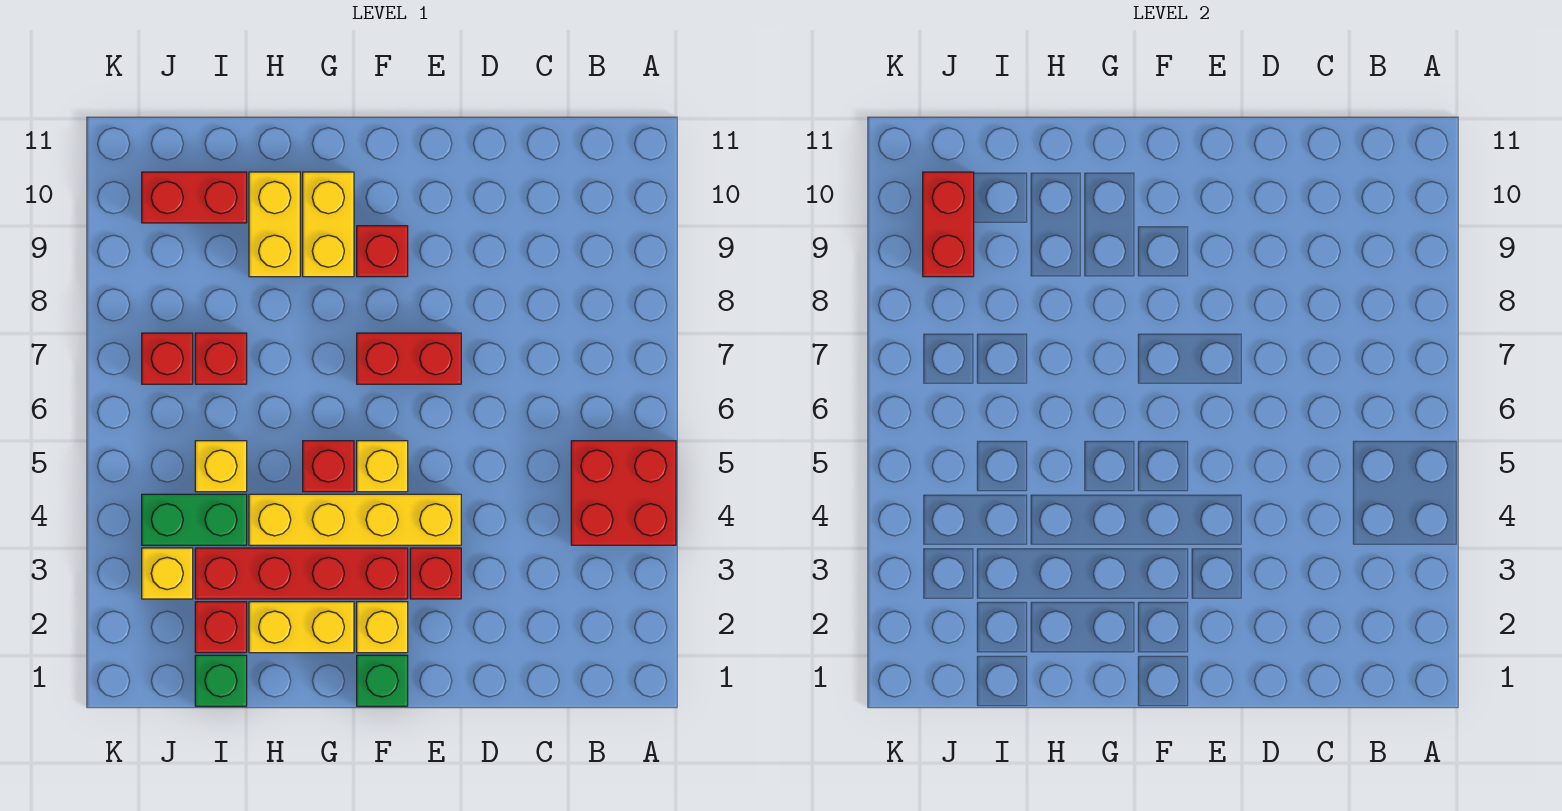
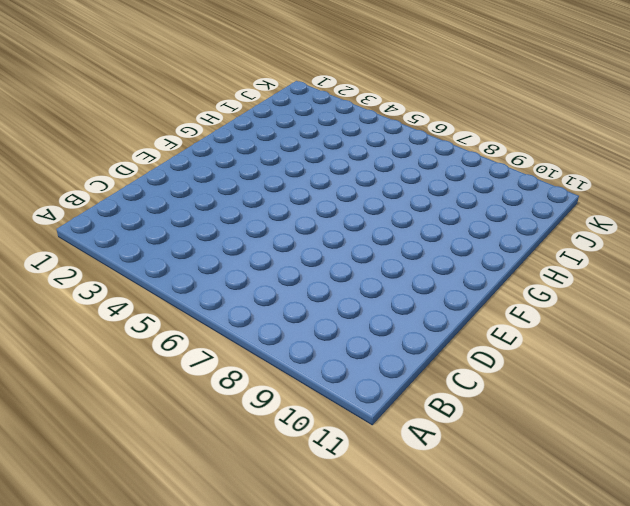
none -> red 2x2 brick [571,441,676,545]
none -> red 1x1 brick [410,548,461,599]
none -> yellow 1x4 brick [249,494,461,545]

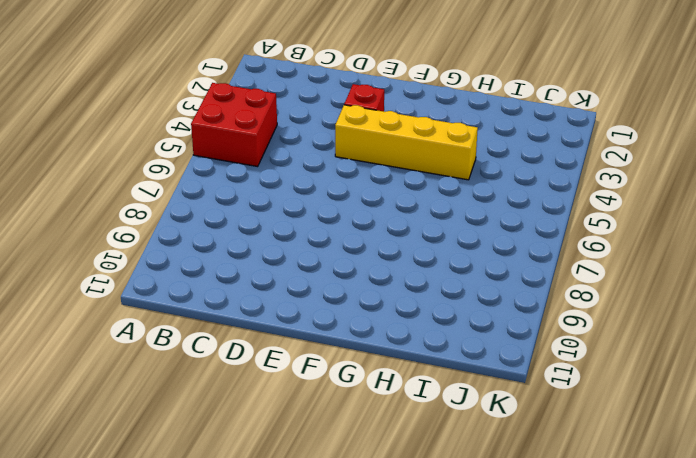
none -> red 1x2 brick [357,333,461,384]
none -> green 1x1 brick [357,655,408,706]
none -> yellow 1x1 brick [357,602,408,653]

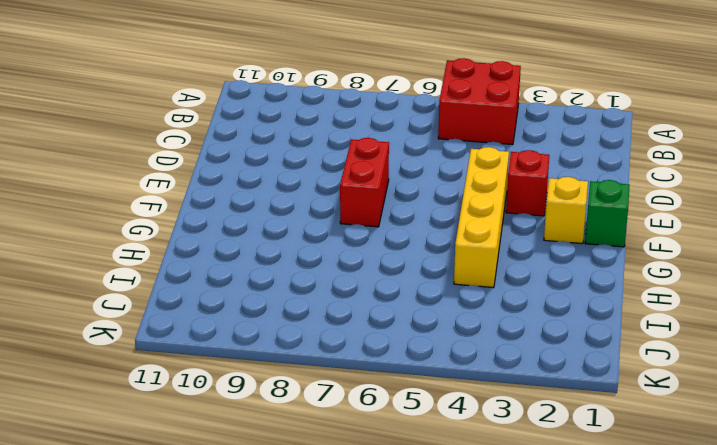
none -> red 1x4 brick [195,548,408,599]
none -> yellow 1x1 brick [357,441,408,492]
none -> red 1x1 brick [357,226,408,277]

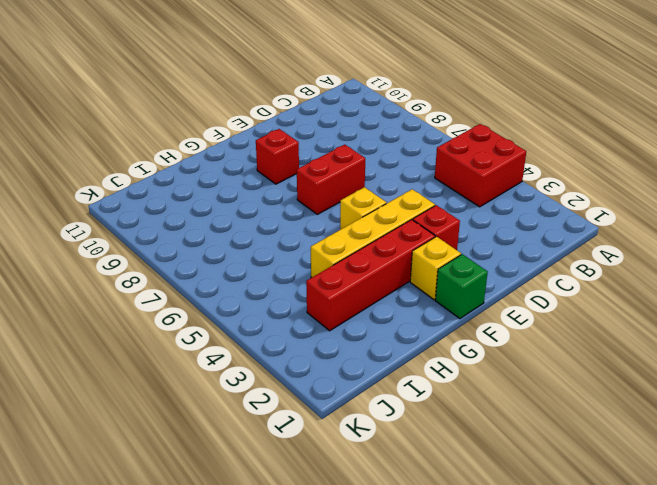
none -> yellow 1x2 brick [249,602,354,653]
none -> red 1x1 brick [303,441,354,492]
none -> yellow 1x2 brick [303,172,354,277]

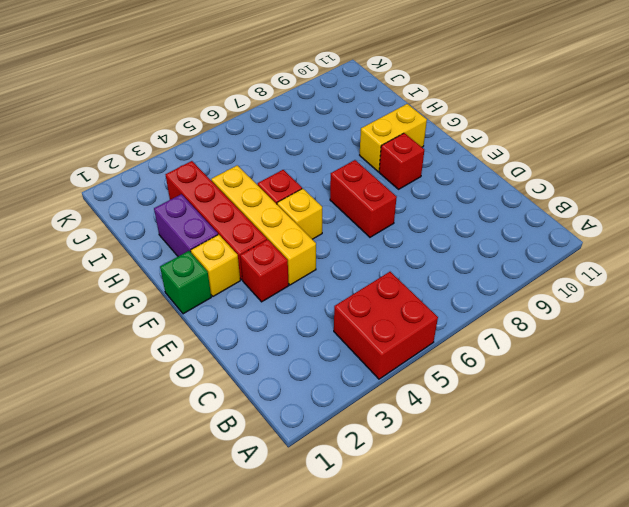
purple 1x2 brick [154,194,218,256] -> yellow 1x2 brick [249,602,354,653]
none -> yellow 1x2 brick [249,172,300,277]
none -> green 1x1 brick [195,655,247,706]
none -> red 1x1 brick [195,602,247,653]

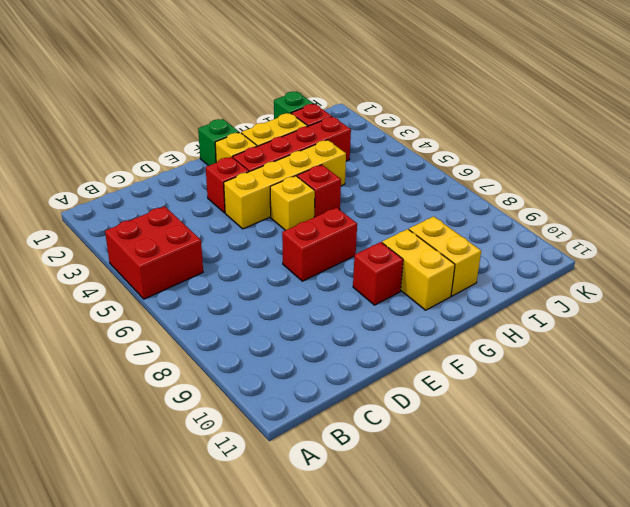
none -> green 1x2 brick [142,494,247,545]
none -> yellow 1x1 brick [195,441,247,492]
none -> red 1x1 brick [195,333,247,384]

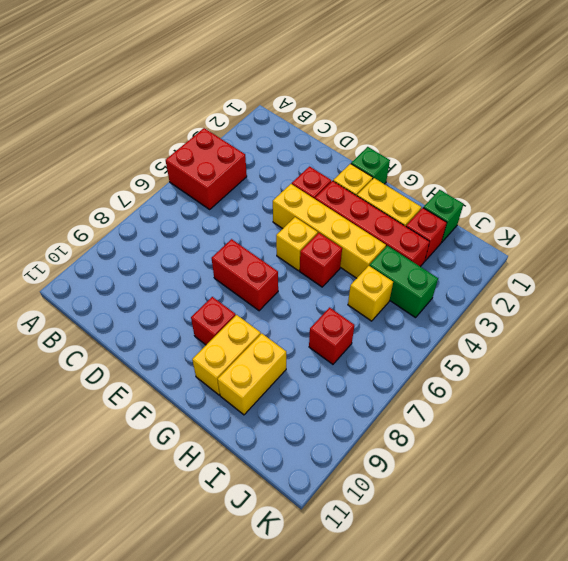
none -> red 1x2 brick [142,172,247,223]
none -> yellow 1x1 brick [142,548,193,599]
none -> red 1x1 brick [142,333,193,384]

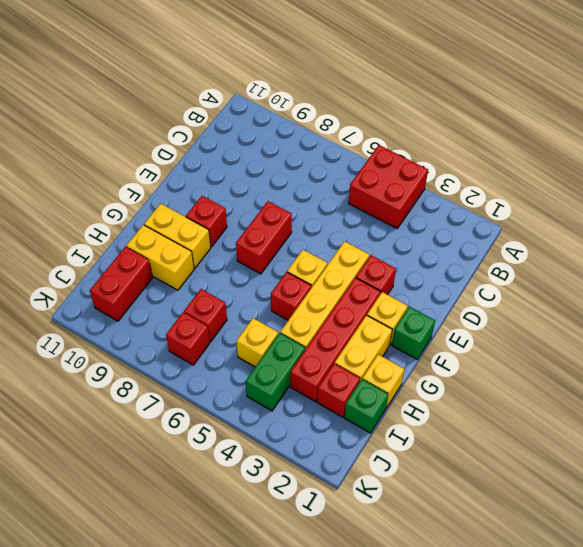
yellow 1x1 brick [362,354,404,408] -> yellow 1x1 brick moved to [142,548,193,599]
none -> red 1x2 brick [923,172,974,277]

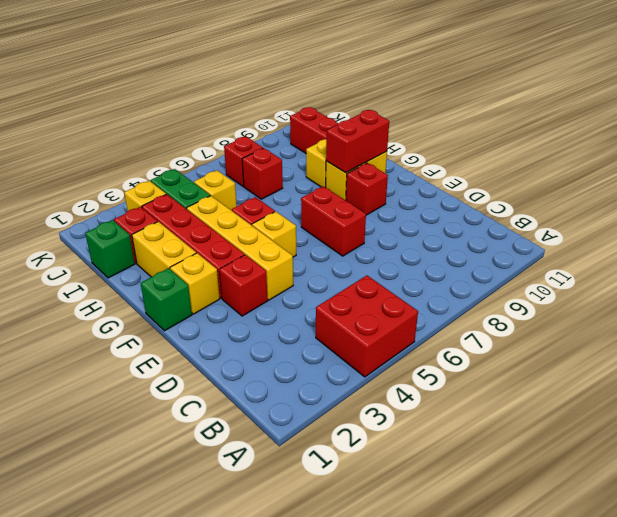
red 1x2 brick [326,110,389,173] -> red 1x2 brick moved to [923,172,974,277]

